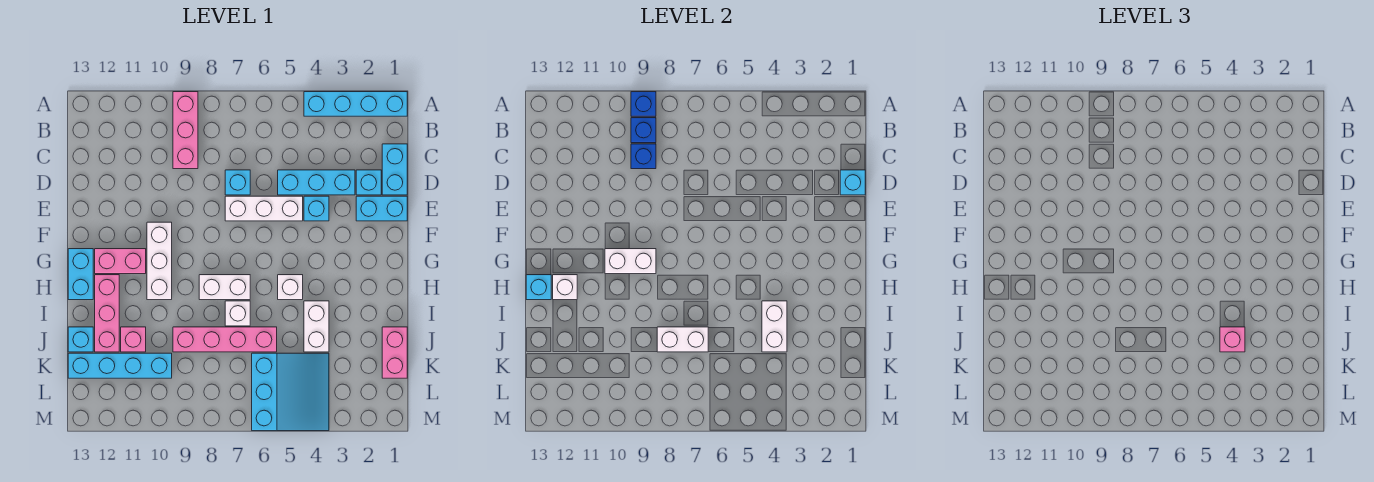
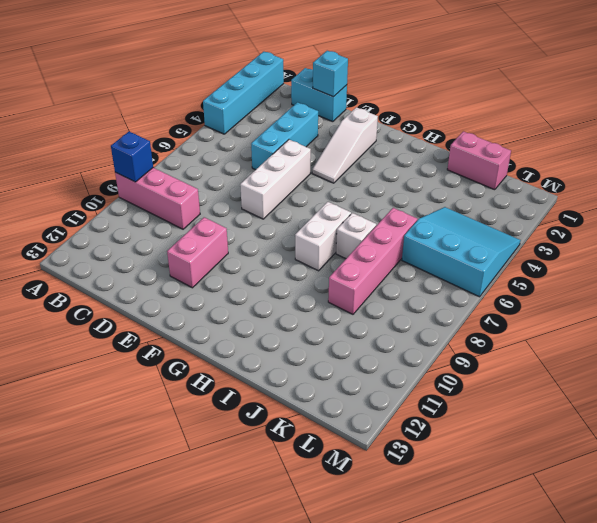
pink 1x2 brick [167,217,228,288] -> pink 1x2 brick moved to [95,249,146,274]
white 1x3 slope [312,107,378,183] -> none
none -> cyan 1x1 brick [356,170,381,195]
none -> cyan 1x1 brick [225,170,250,195]
none -> cyan 1x2 brick [356,196,407,221]
none -> cyan 1x1 brick [304,196,329,221]

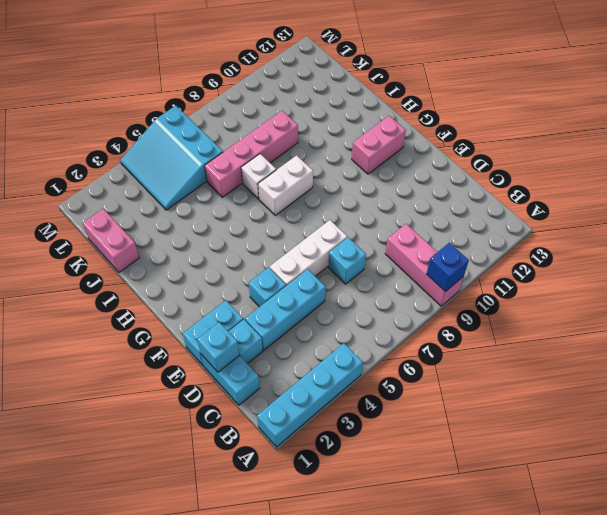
none -> white 1x3 brick [147,222,172,300]
none -> cyan 1x2 brick [68,249,93,300]
none -> white 1x1 brick [278,275,303,300]
none -> pink 1x3 brick [95,275,119,352]

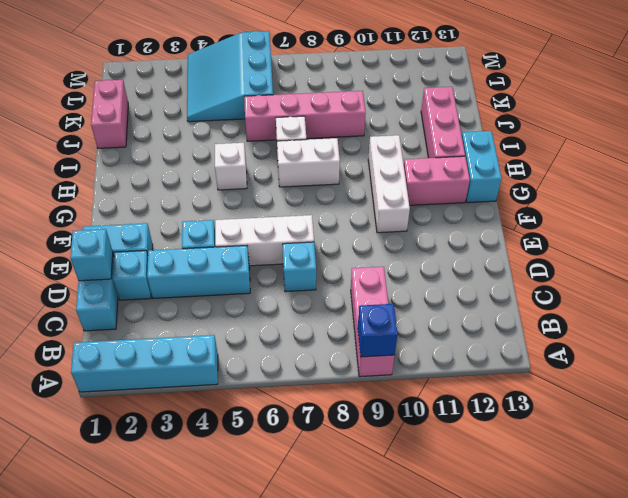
none -> white 1x2 brick [304,301,329,352]
none -> pink 1x1 brick [121,327,146,352]
none -> cyan 1x1 brick [68,327,93,352]
none -> cyan 1x4 brick [68,353,172,378]

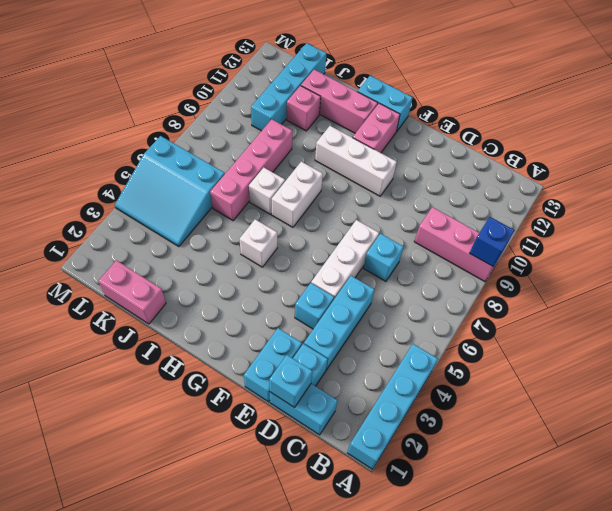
none -> white 1x2 brick [304,301,329,352]
none -> cyan 1x1 brick [68,327,93,352]
none -> blue 1x1 brick [631,118,656,143]
none -> blue 1x1 brick [631,144,656,169]

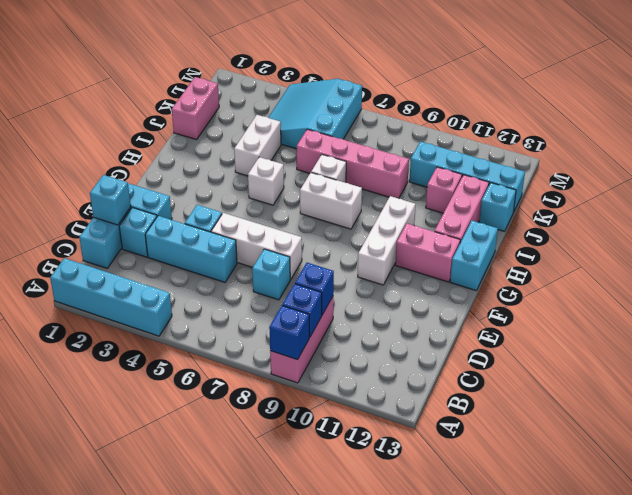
none -> white 1x2 brick [605,249,656,274]
none -> white 1x1 brick [553,275,577,300]
none -> cyan 1x1 brick [526,275,551,300]
none -> white 1x2 brick [762,301,787,352]

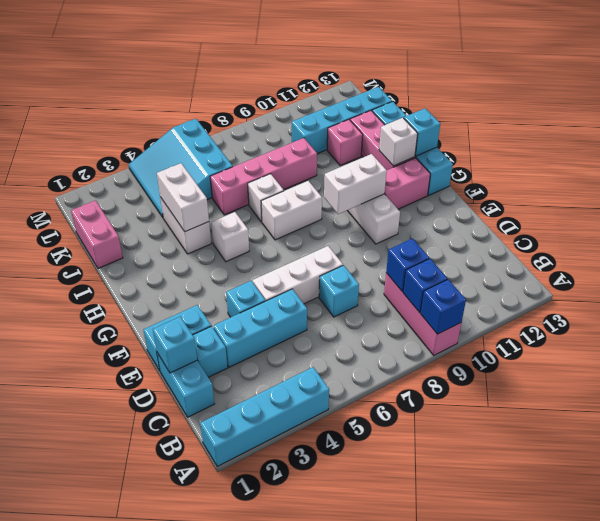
none -> white 1x2 brick [657,327,708,352]
none -> pink 1x1 brick [1220,327,1245,352]

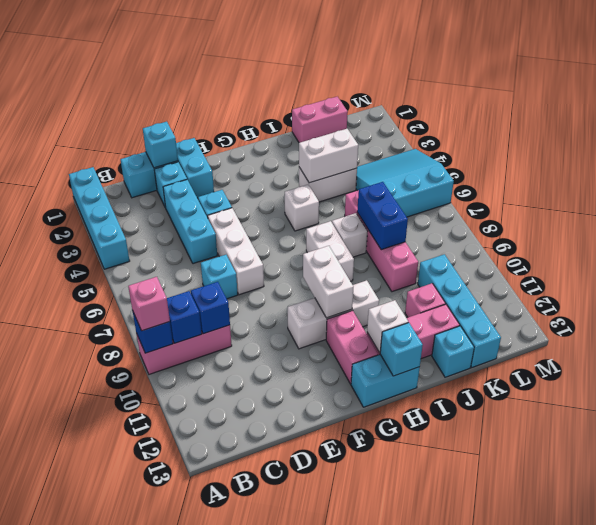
pink 1x1 brick [128,277,170,331] -> pink 1x1 brick moved to [1220,327,1245,352]
blue 1x2 brick [357,182,408,250] -> white 1x2 brick [657,327,708,352]

